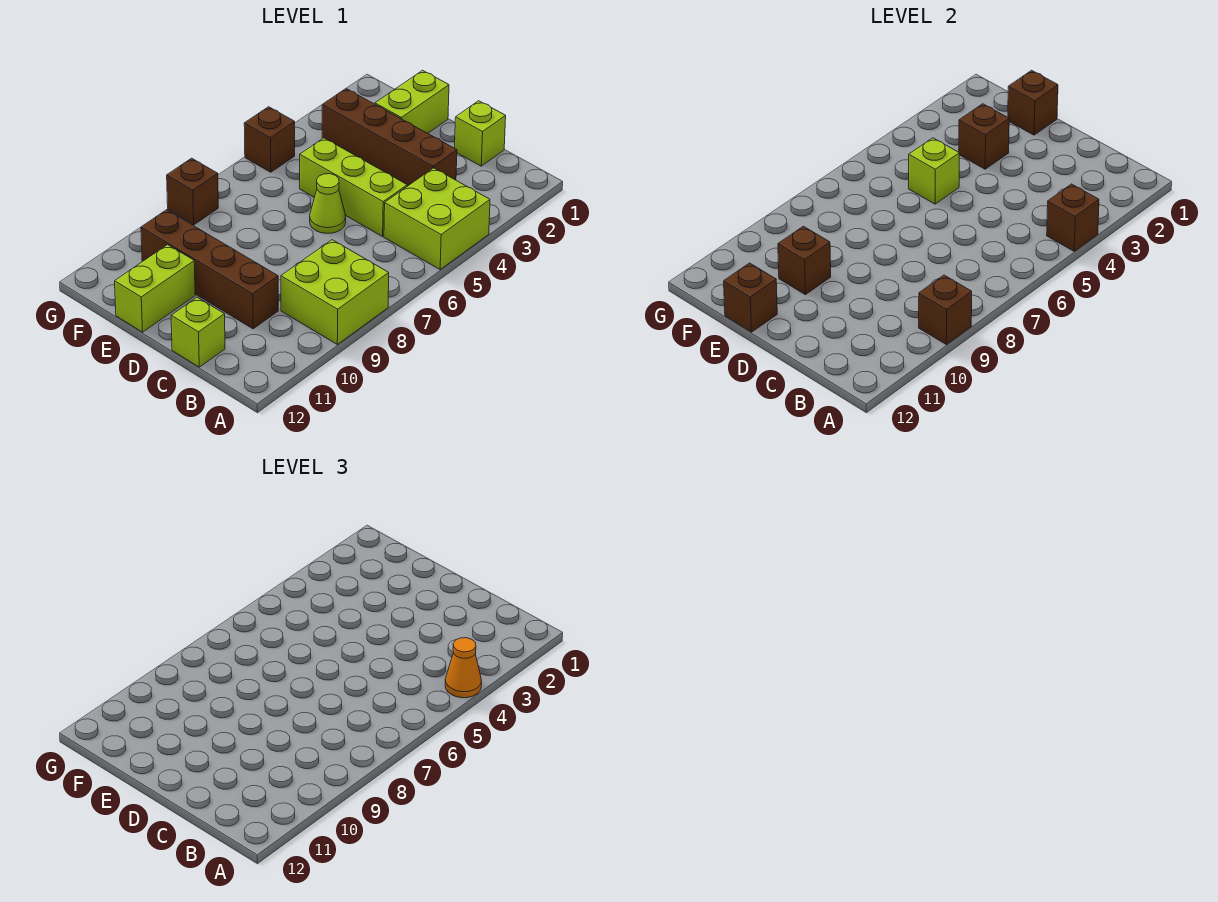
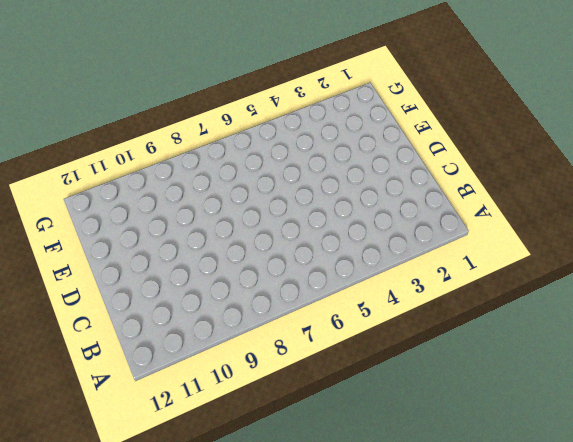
none -> lime 2x2 brick [384,168,490,269]
none -> lime 2x2 brick [281,240,389,344]
none -> lime 1x1 brick [455,101,506,166]

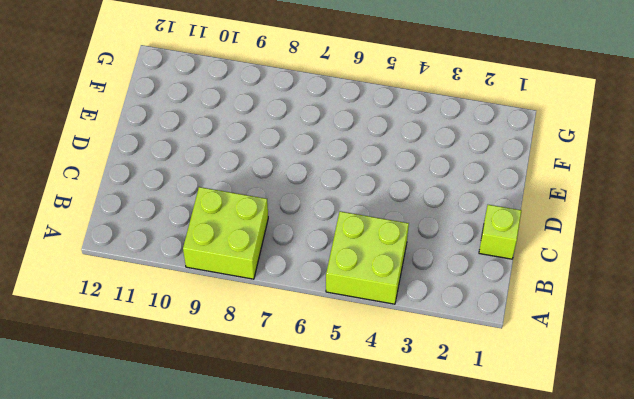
none -> brown 1x4 brick [322,89,457,186]
none -> lime 1x3 brick [300,138,407,236]
none -> brown 1x4 brick [141,210,278,329]

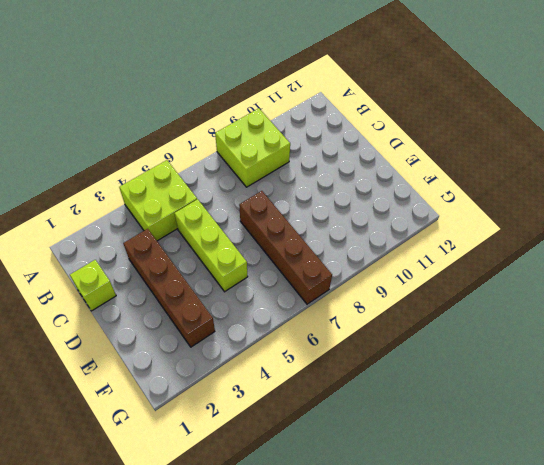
brown 1x4 brick [239,191,332,304] -> brown 1x4 brick moved to [141,210,278,329]
none -> lime 1x1 brick [171,297,225,367]
none -> lime 1x1 cone [310,174,346,233]
none -> lime 1x2 brick [375,70,449,133]

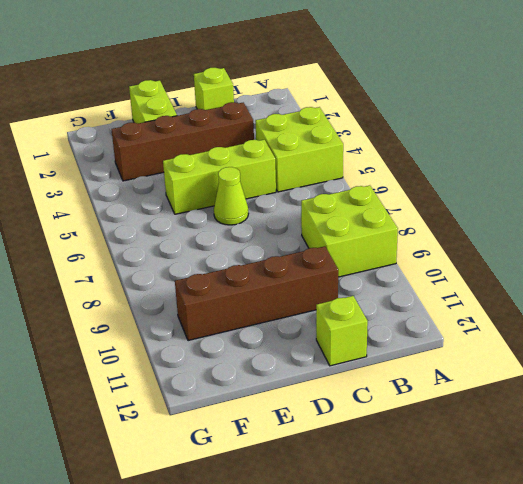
none -> lime 1x2 brick [115,245,195,332]
none -> brown 1x1 brick [244,107,295,172]
none -> brown 1x1 brick [167,158,218,225]

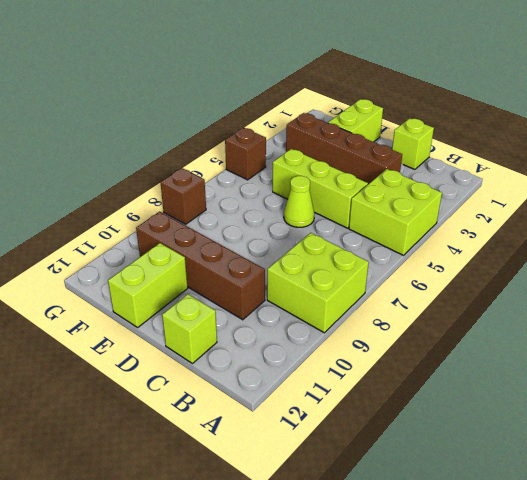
none -> brown 1x1 brick [1047,184,1099,251]
none -> brown 1x1 brick [919,275,972,344]
none -> brown 1x1 brick [1008,70,1058,135]

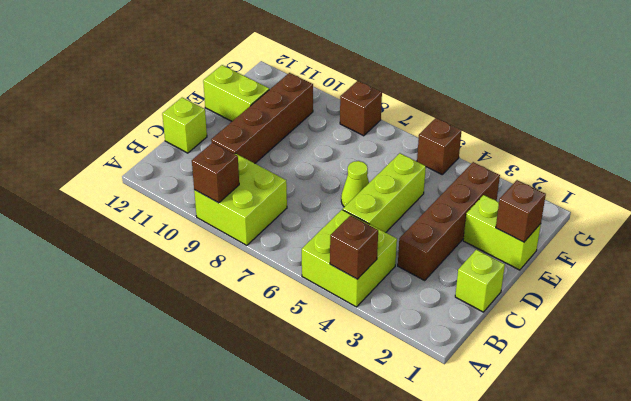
none -> brown 1x1 brick [959,104,1009,169]
none -> lime 1x1 brick [909,138,959,204]
none -> brown 1x1 brick [778,226,831,295]

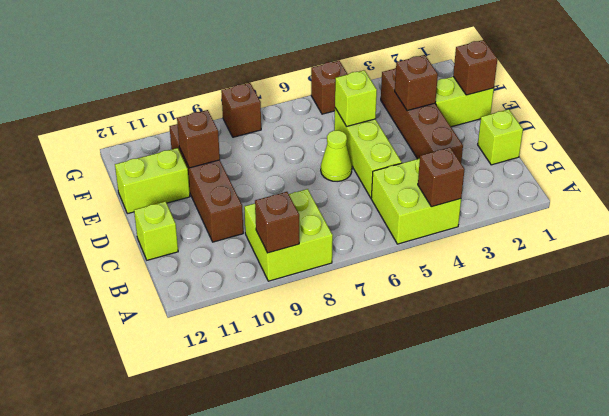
none -> brown 1x1 brick [724,263,777,332]
none -> orange 1x1 cone [445,638,482,698]

